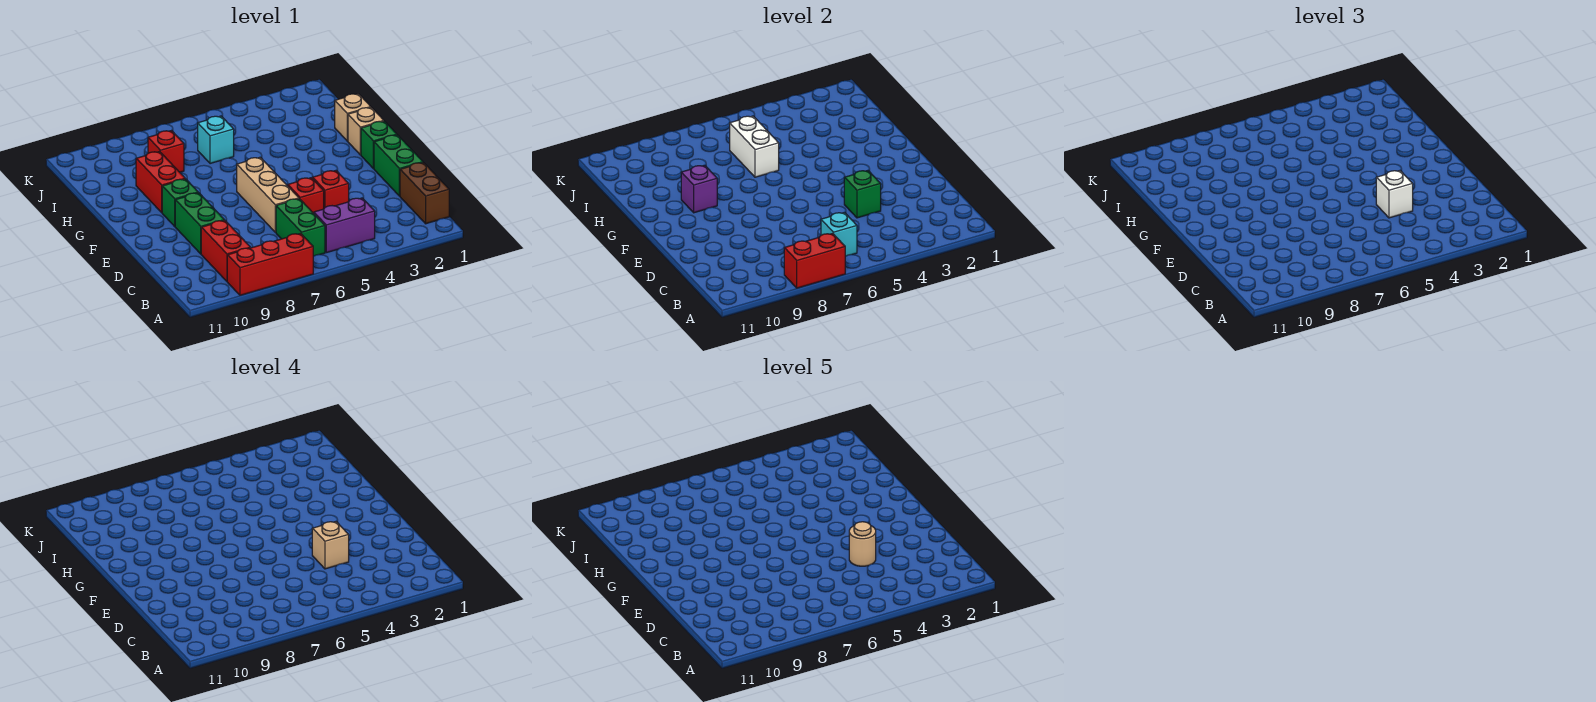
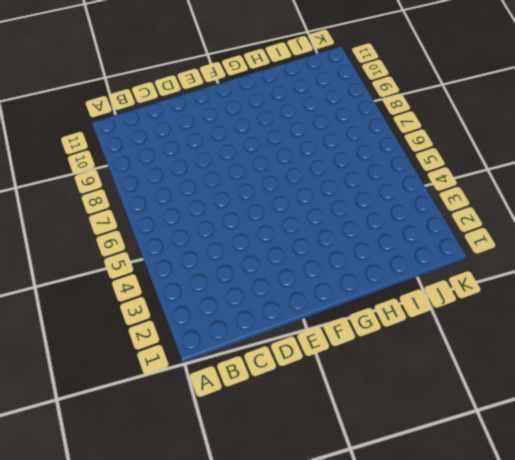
none -> red 1x3 brick [227,233,313,295]
none -> brown 1x2 brick [400,163,449,224]
none -> purple 1x2 brick [314,198,375,253]

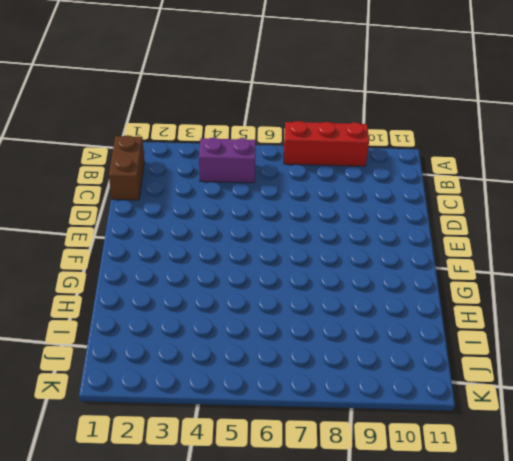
none -> green 1x2 brick [276,199,325,256]
none -> red 1x2 brick [201,220,250,281]
none -> green 1x2 brick [374,135,423,196]

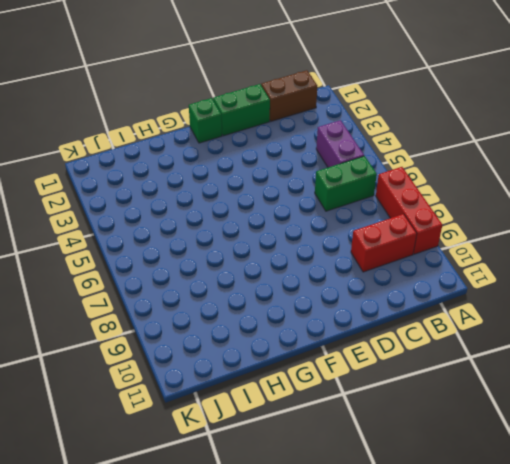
none -> red 1x1 brick [312,171,349,208]
none -> red 1x1 brick [288,178,324,213]
none -> tan 1x3 brick [237,157,299,232]

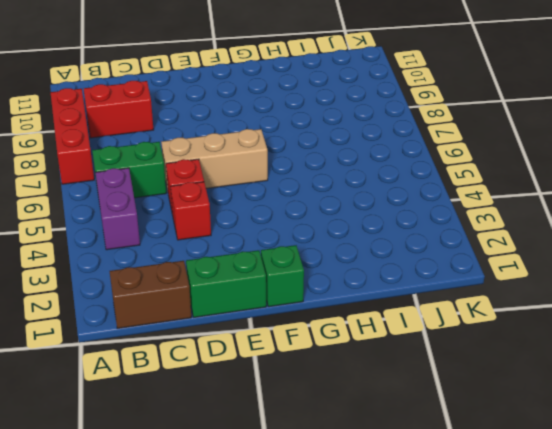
none -> green 1x2 brick [175,193,224,254]
none -> green 1x1 brick [162,179,198,226]
none -> tan 1x1 brick [348,107,384,155]

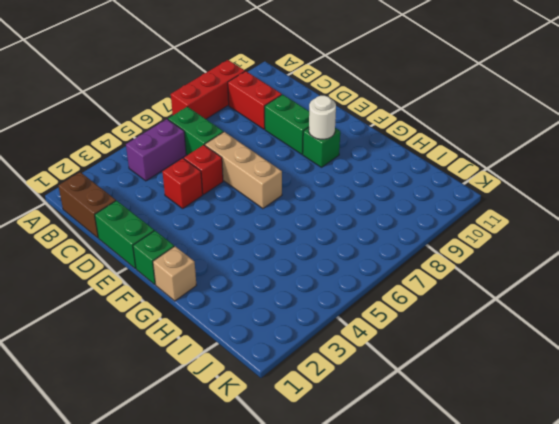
white 1x1 round brick [309,96,336,139] -> none
none -> red 1x2 brick [136,151,185,213]
none -> tan 1x1 brick [335,94,371,141]
none -> cyan 1x1 brick [198,116,234,164]

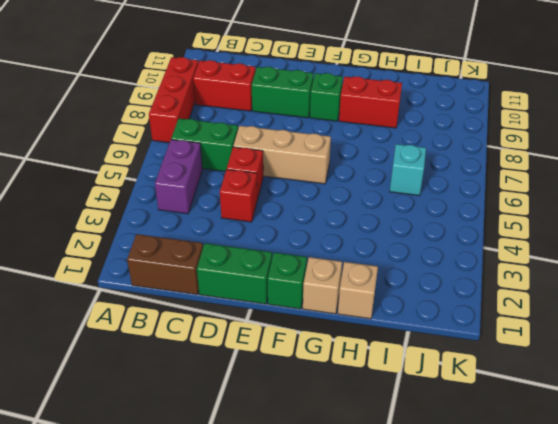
none -> red 1x1 brick [148,131,184,172]
none -> red 1x2 brick [784,233,845,288]
none -> cyan 1x1 brick [821,212,857,256]

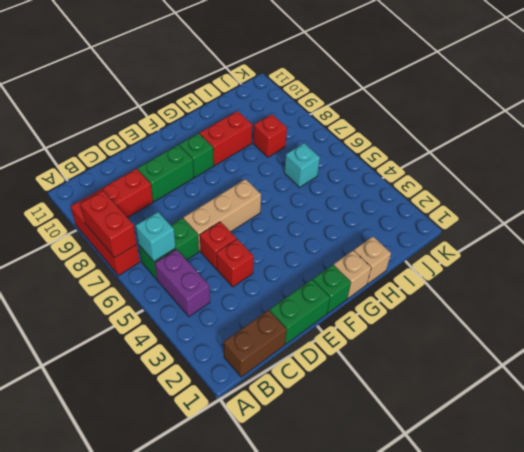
none -> green 1x1 brick [844,171,881,218]
none -> purple 1x1 brick [681,165,717,213]
none -> white 1x2 brick [730,116,779,177]

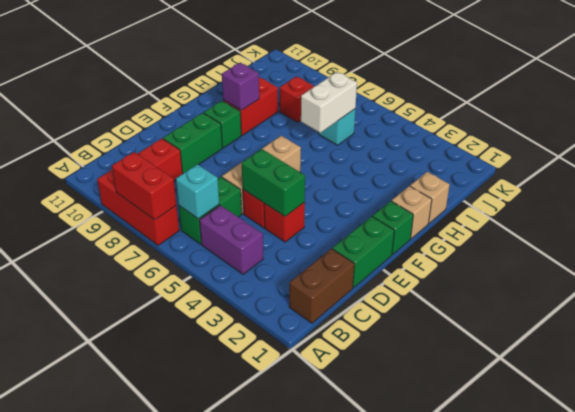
green 1x2 brick [242,149,305,216] -> green 1x1 brick [844,171,881,218]
none -> white 1x1 brick [1376,171,1413,218]
none -> tan 1x1 brick [312,522,349,569]
none -> tan 1x1 round brick [849,522,876,566]

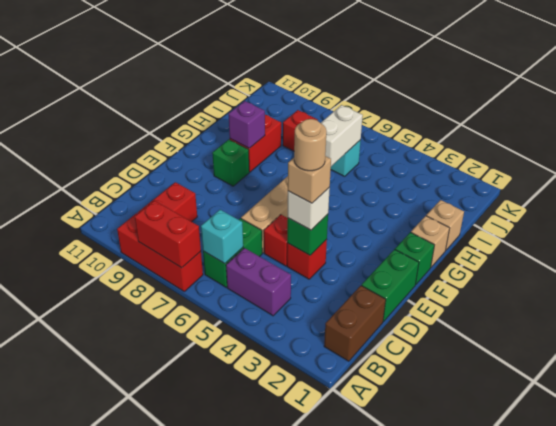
none -> green 1x2 brick [175,193,224,254]

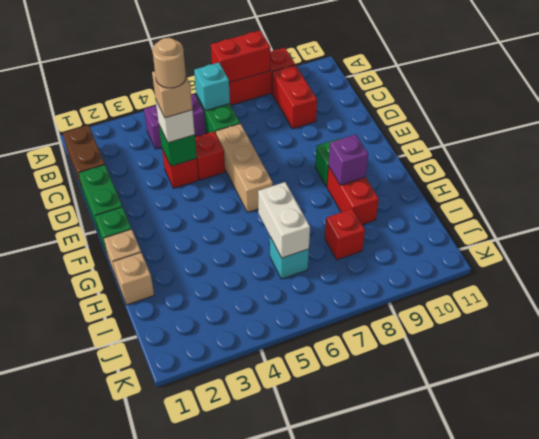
none -> green 1x2 brick [175,193,224,254]

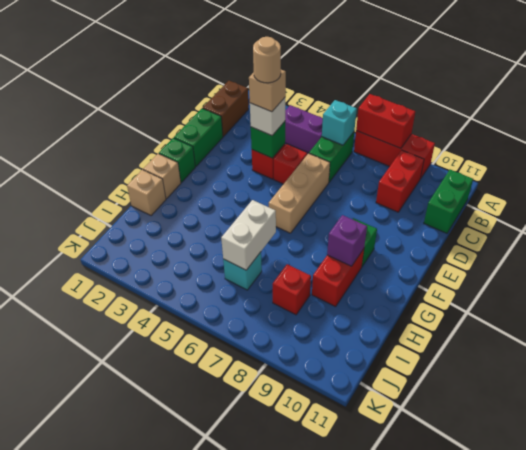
green 1x2 brick [424,170,473,233] -> green 1x2 brick moved to [175,193,224,254]

